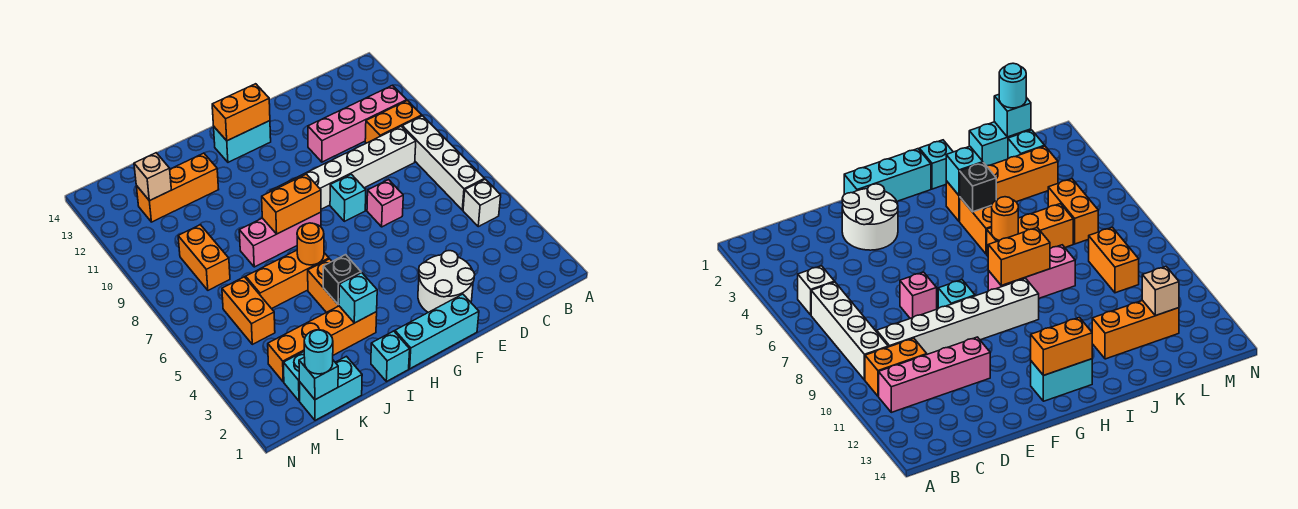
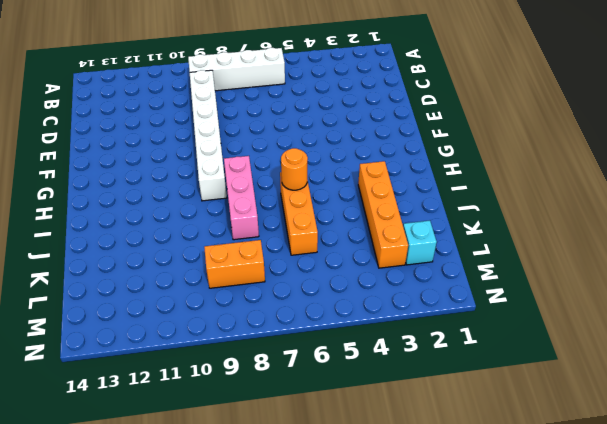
none -> white 1x1 brick [463,179,501,227]
none -> orange 1x2 brick [365,100,422,143]
none -> pink 1x4 brick [308,85,407,162]

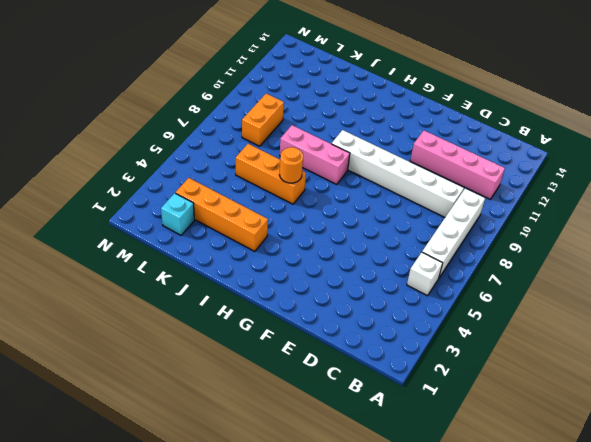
none -> orange 1x2 brick [365,100,422,143]
none -> white 2x2 round brick [418,251,475,312]
none -> pink 1x1 brick [367,180,403,227]

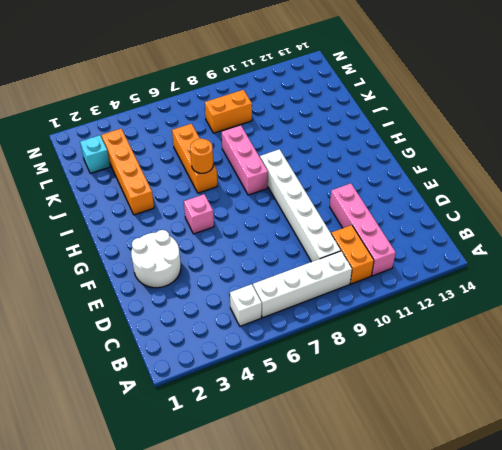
pink 1x1 brick [184,194,214,234] -> pink 1x1 brick moved to [367,180,403,227]
none -> cyan 1x3 brick [395,294,479,369]
none -> cyan 1x1 brick [330,174,366,221]
none -> cyan 1x2 brick [214,121,271,162]

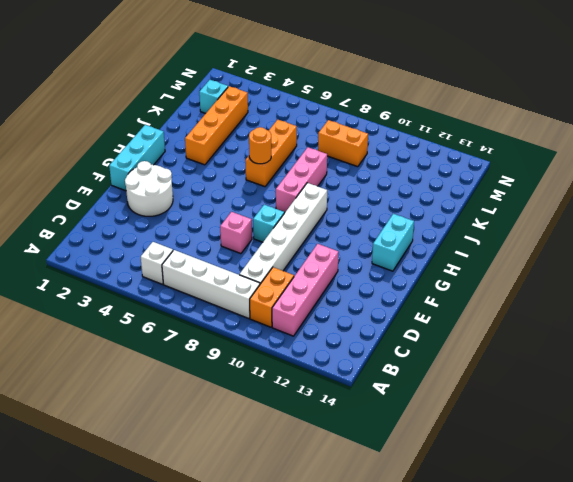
none -> cyan 1x1 brick [371,331,410,382]
none -> orange 1x2 brick [308,259,339,313]
none -> orange 1x3 brick [136,153,219,222]

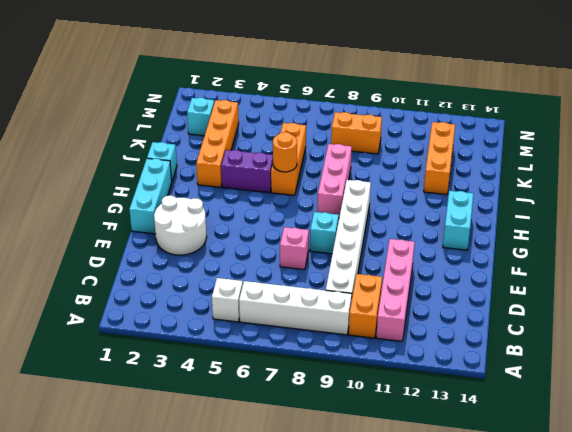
purple 1x2 brick [221,150,273,193] -> orange 1x2 brick [308,259,339,313]
none -> cyan 1x2 brick [299,356,362,420]
none -> orange 1x2 brick [222,277,275,344]
none -> orange 1x2 brick [212,84,270,141]

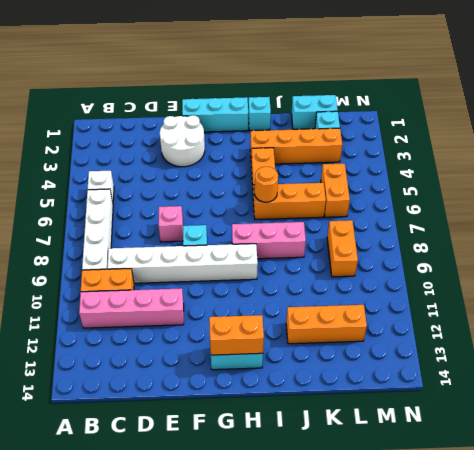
none -> orange 1x2 brick [262,174,321,234]
none -> cyan 1x1 brick [339,273,377,323]
none -> black 1x1 brick [323,255,361,305]

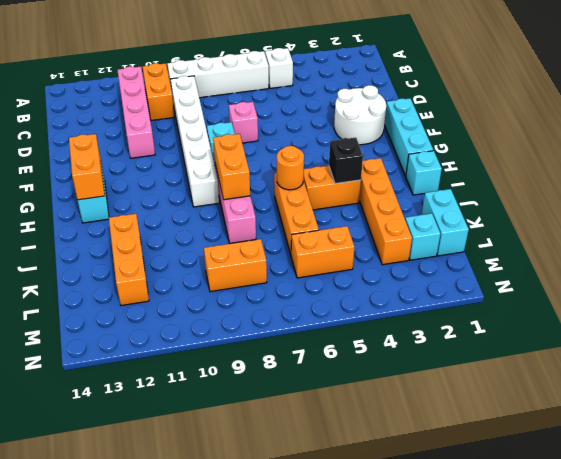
none -> cyan 1x1 brick [339,273,377,323]
none -> cyan 1x1 brick [299,357,338,400]
none -> tan 1x1 brick [134,153,171,201]

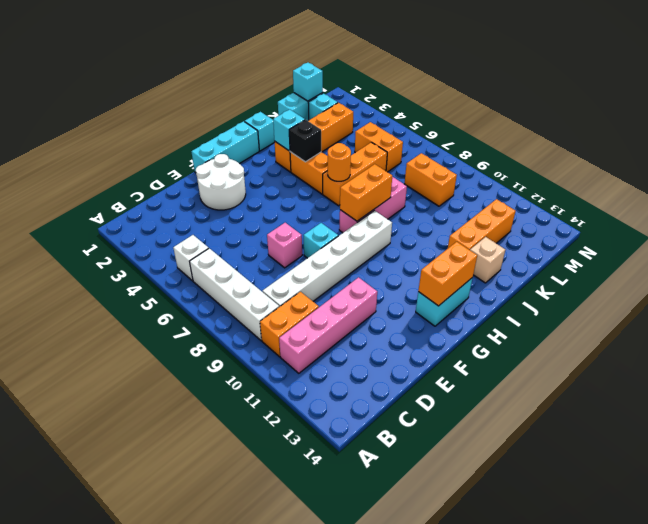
tan 1x1 brick [470,237,505,283] -> tan 1x1 brick moved to [134,153,171,201]
none -> cyan 1x1 round brick [304,330,333,374]

